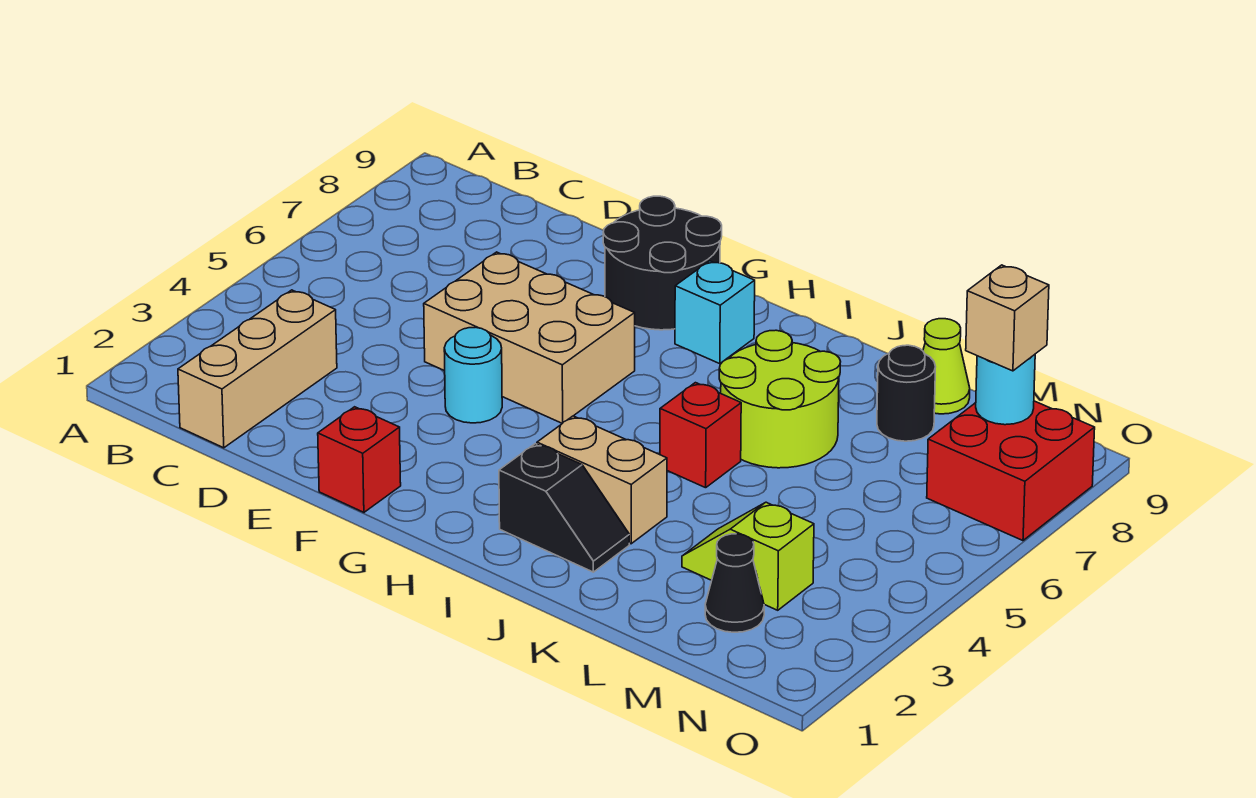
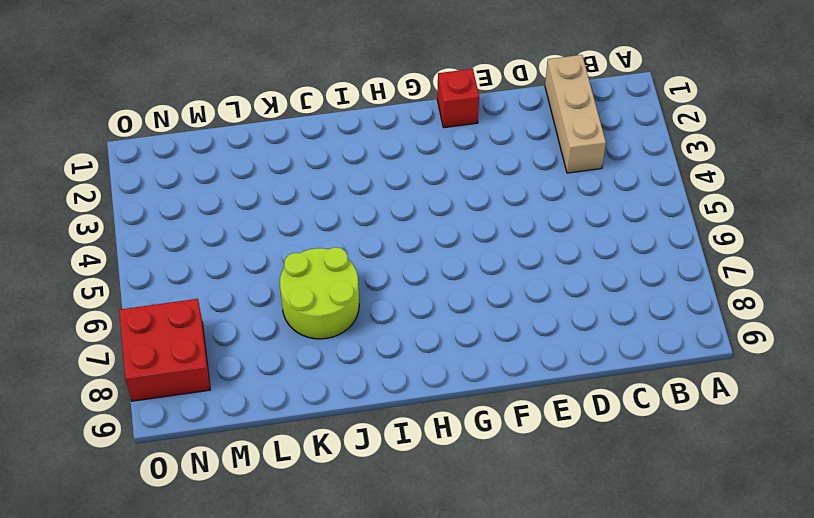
none -> tan 2x3 brick [424,252,635,423]
none -> cyan 1x1 round brick [444,327,502,423]
none -> black 2x2 round brick [603,196,722,330]

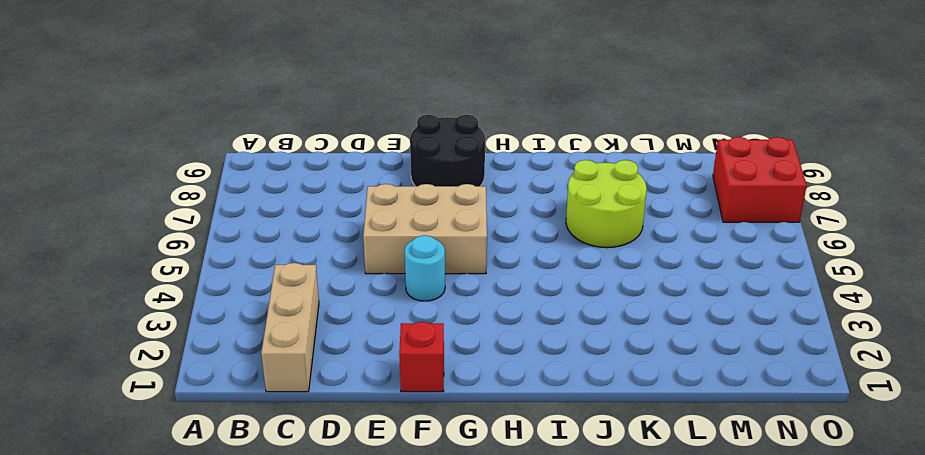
none -> cyan 1x1 brick [675,261,755,364]
none -> black 1x2 slope [499,444,629,572]
none -> tan 1x2 brick [537,416,667,544]

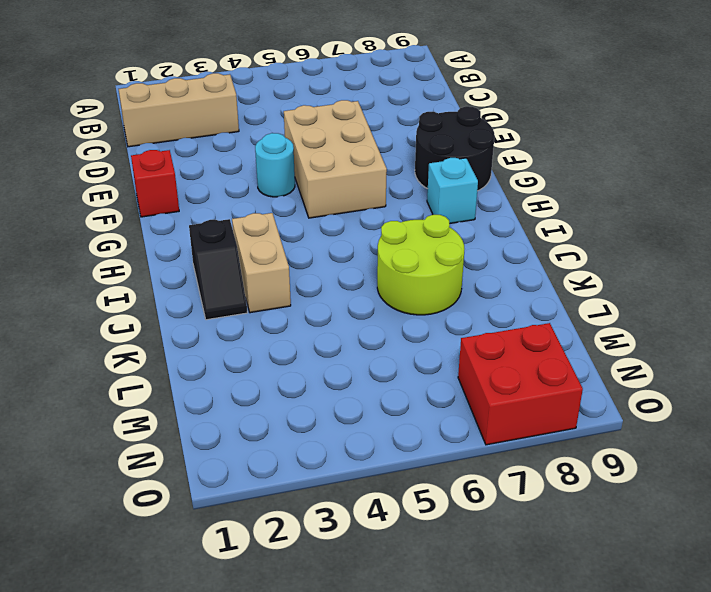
none -> red 1x1 brick [660,383,741,488]
none -> lime 1x2 slope [682,502,814,610]
none -> black 1x1 round brick [877,345,935,441]

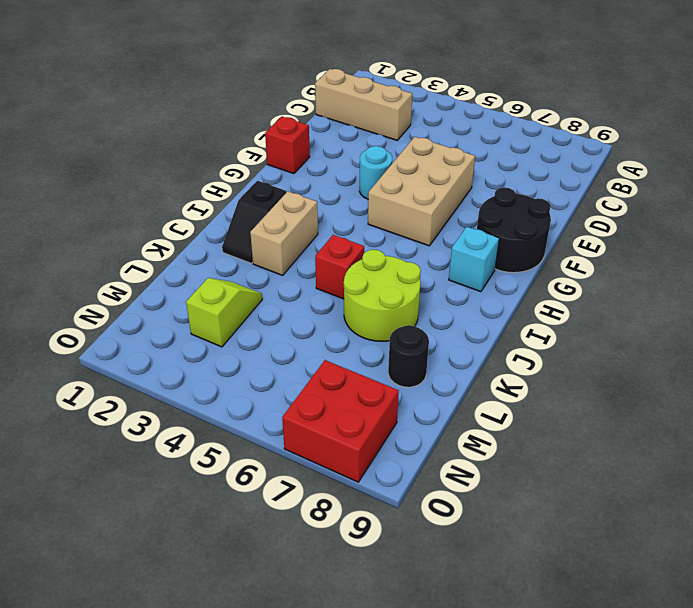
none -> lime 1x1 cone [923,319,970,414]
none -> black 1x1 cone [705,534,764,632]
none -> cyan 1x1 round brick [976,355,1035,425]

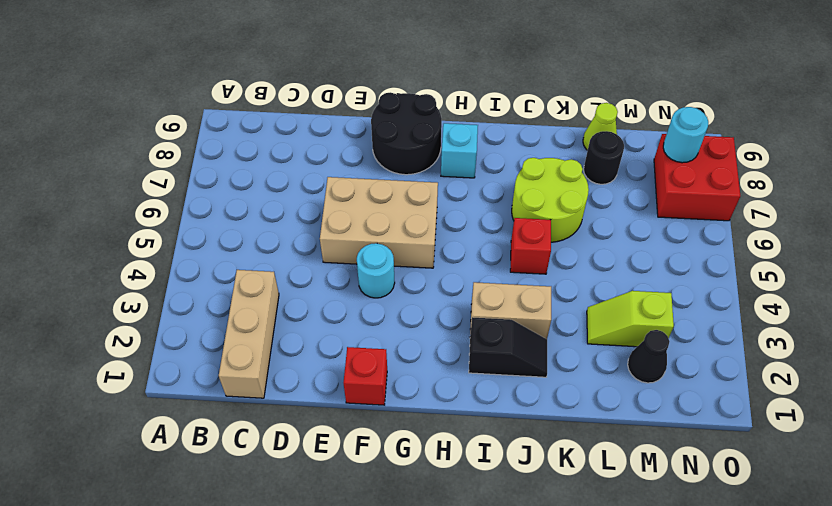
none -> tan 1x1 brick [966,265,1049,371]

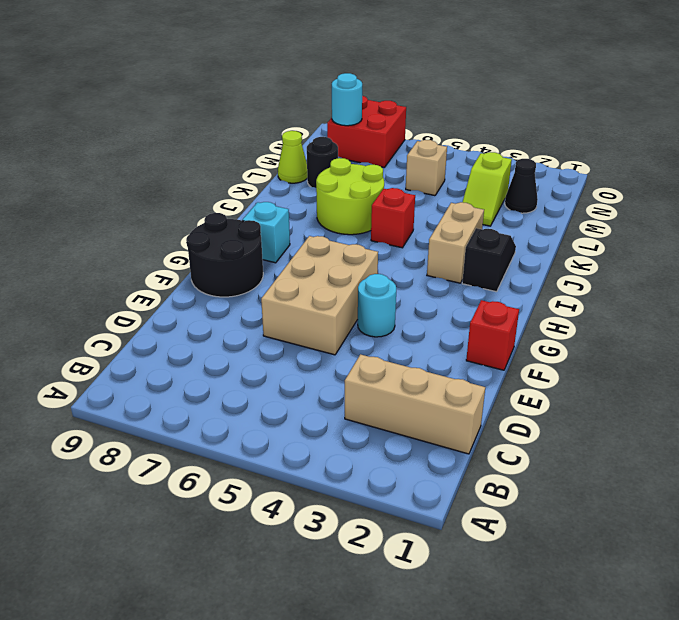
tan 1x1 brick [406,140,447,196] -> tan 1x1 brick moved to [966,265,1049,371]

